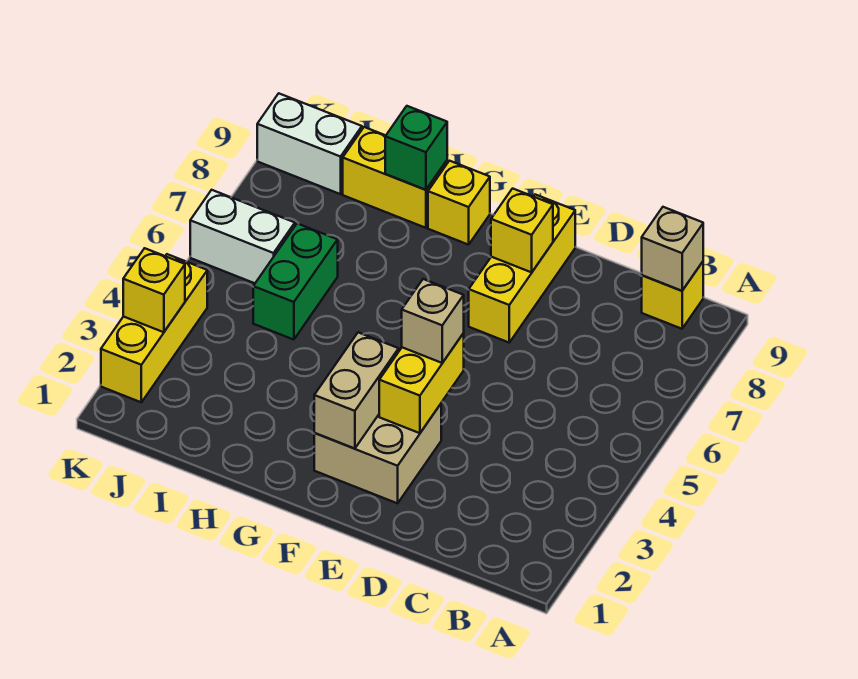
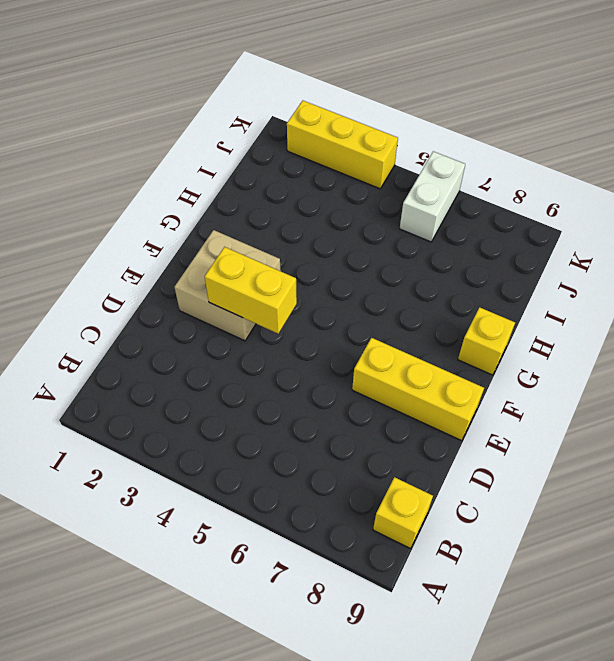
none -> yellow 1x2 brick [343,127,447,228]
none -> green 1x2 brick [253,224,338,340]
none -> white 1x2 brick [257,93,362,194]

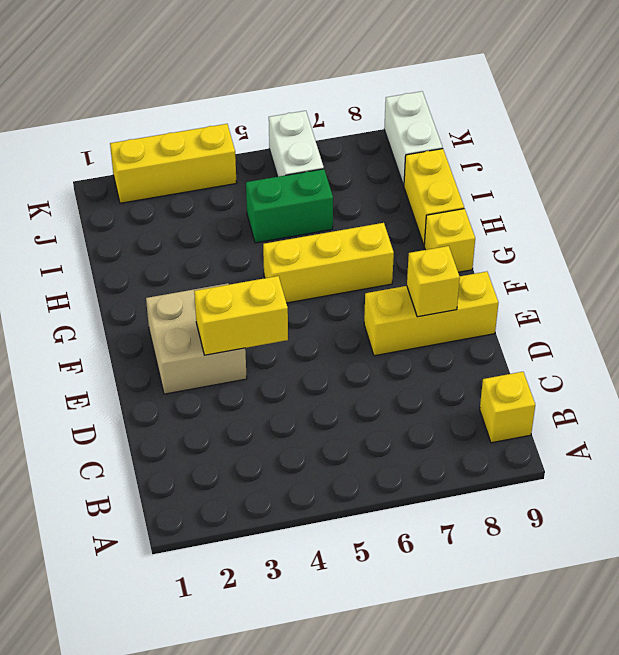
yellow 1x3 brick [263,223,394,303] -> none
none -> tan 1x1 brick [642,207,703,291]
none -> tan 1x2 brick [314,332,399,449]
none -> green 1x1 brick [385,106,447,190]

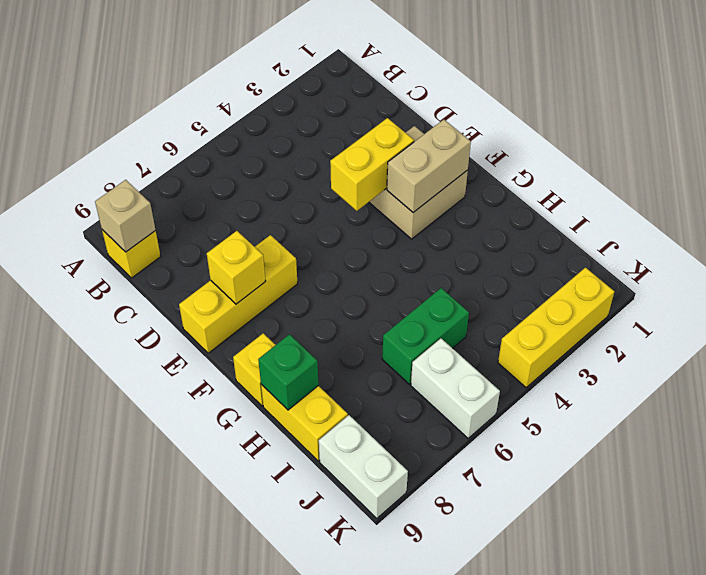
none -> yellow 1x1 brick [123,248,185,332]
none -> tan 1x1 brick [402,279,464,363]

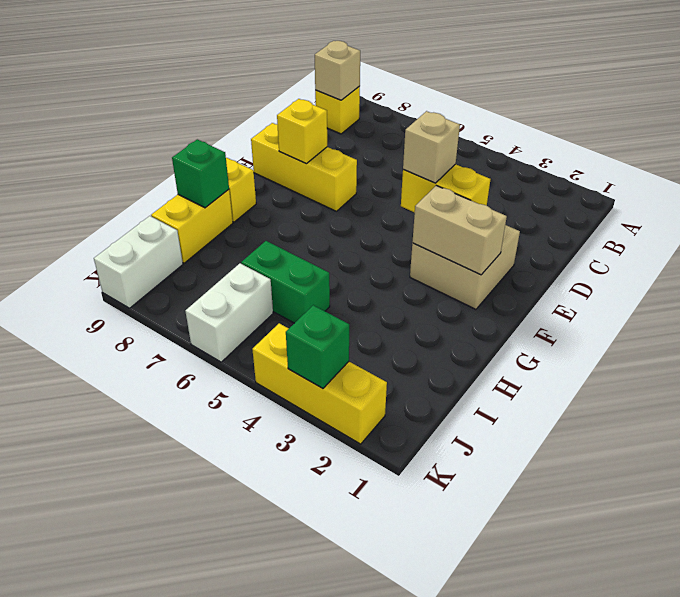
green 1x1 brick [286,305,349,388] -> yellow 1x1 brick [123,248,185,332]

